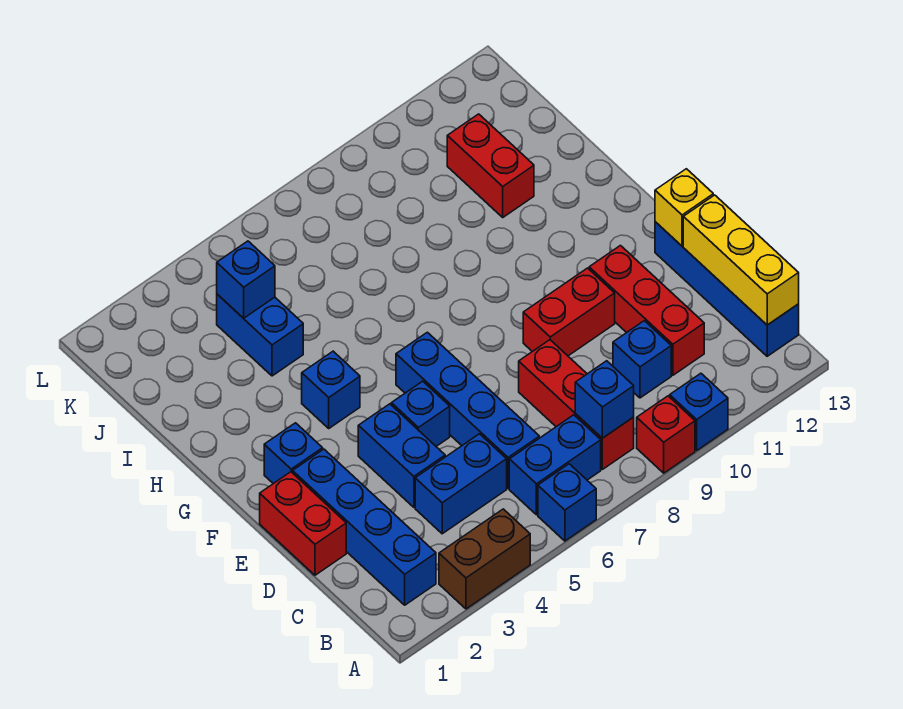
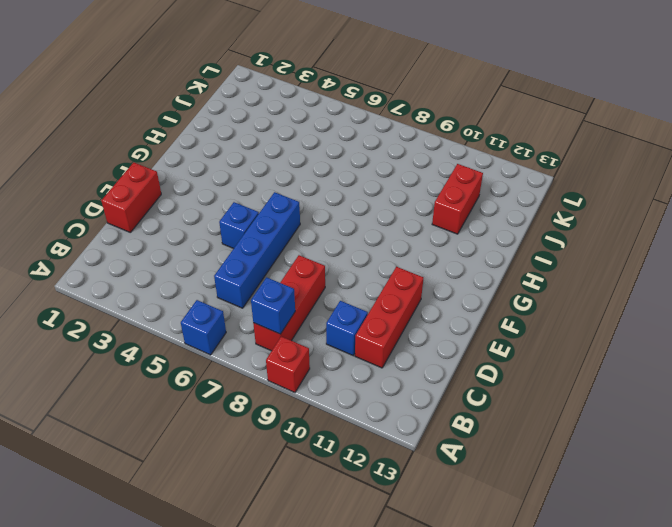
none -> brown 1x2 brick [439,509,530,609]
none -> blue 1x1 brick [670,373,728,450]
none -> blue 1x4 brick [293,449,436,605]

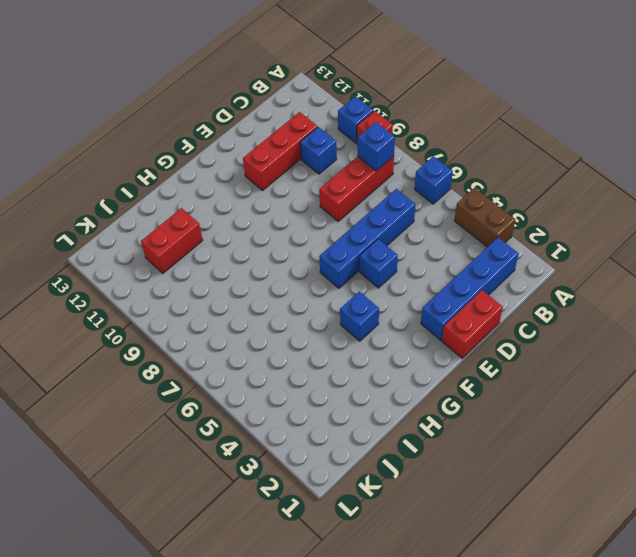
none -> blue 1x2 brick [509,415,601,515]
none -> blue 1x4 brick [655,222,799,356]
none -> blue 1x2 brick [415,434,507,534]

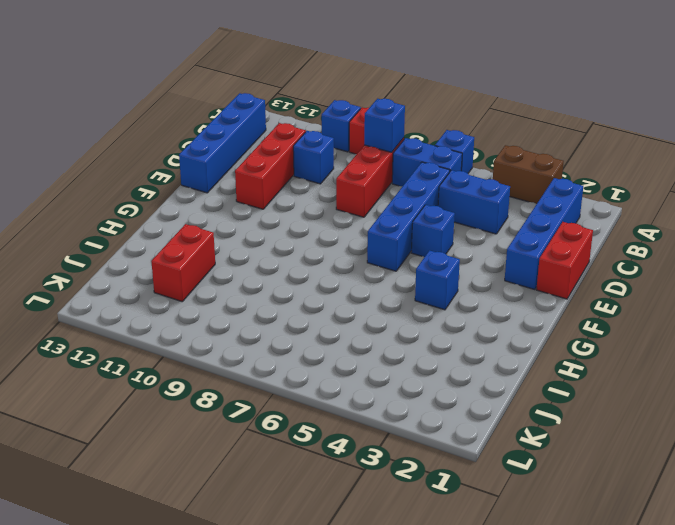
none -> blue 1x2 brick [358,404,445,507]
none -> red 1x2 brick [523,268,615,356]
none -> blue 1x1 brick [264,423,323,484]

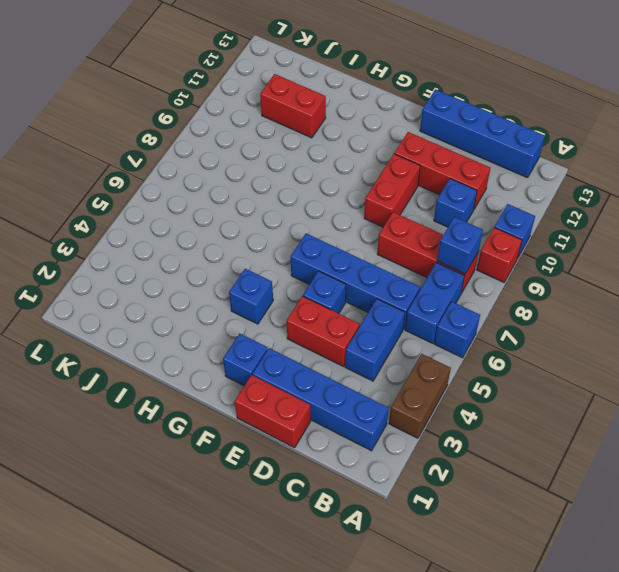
red 1x2 brick [287,296,360,366] -> blue 1x2 brick [358,404,445,507]
none -> blue 1x2 brick [217,294,303,376]
none -> yellow 1x3 brick [683,195,799,325]
none -> yellow 1x1 brick [655,169,713,246]

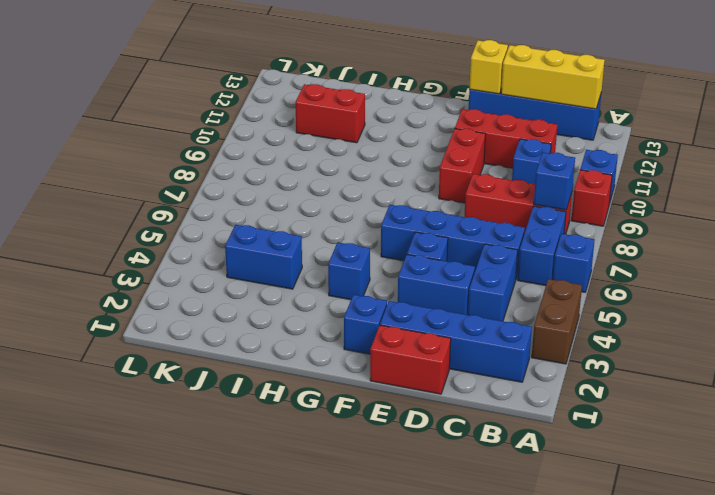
none -> blue 1x1 brick [217,241,275,318]

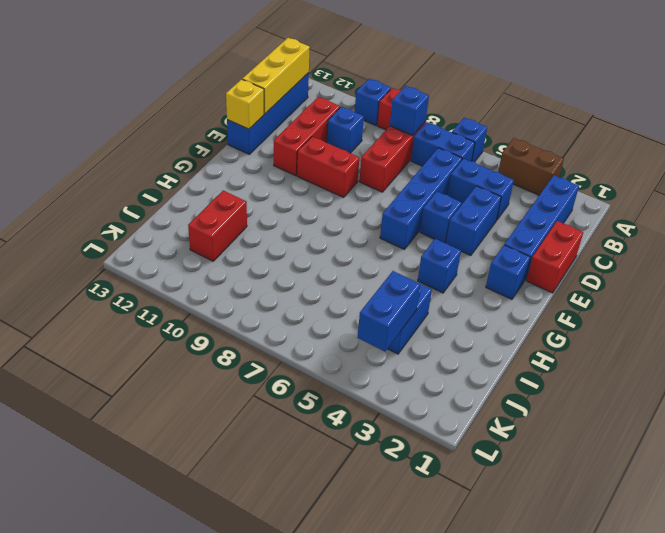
blue 1x2 brick [357,271,420,351] -> blue 1x1 brick [217,241,275,318]

